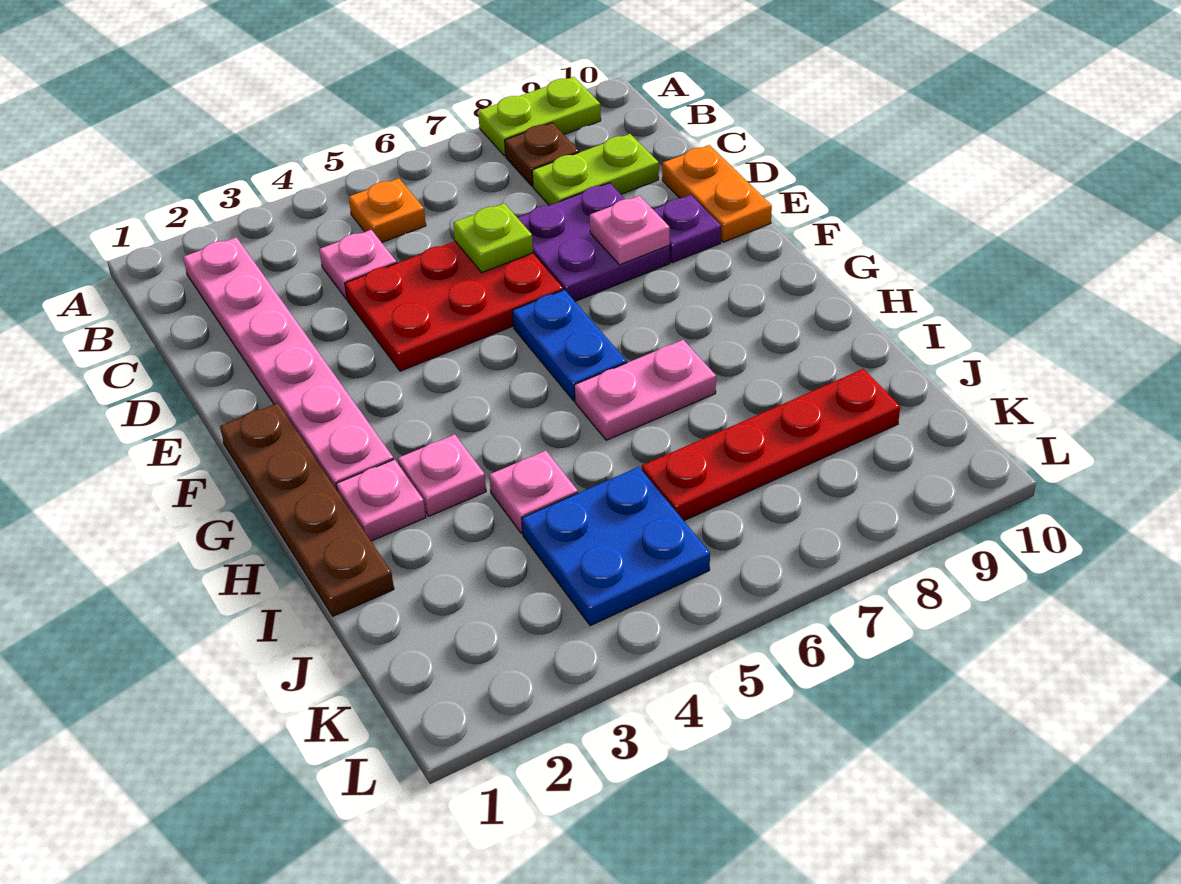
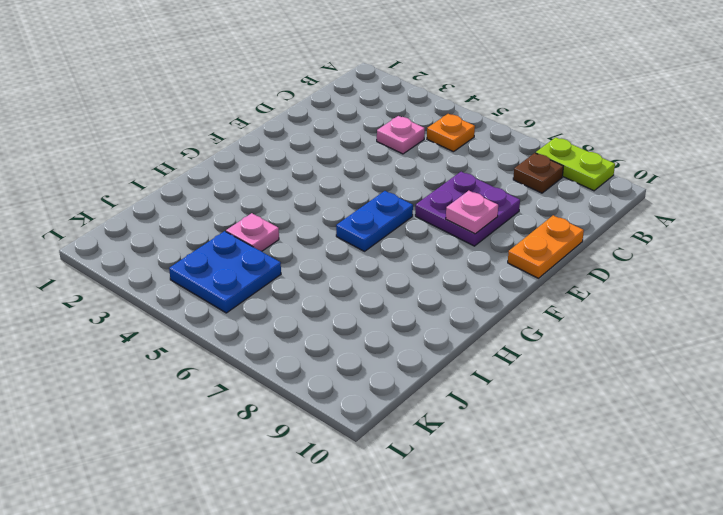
none -> pink 1x6 plate [183,237,394,490]
none -> lime 1x2 plate [532,134,659,206]
none -> red 2x3 plate [345,241,563,371]

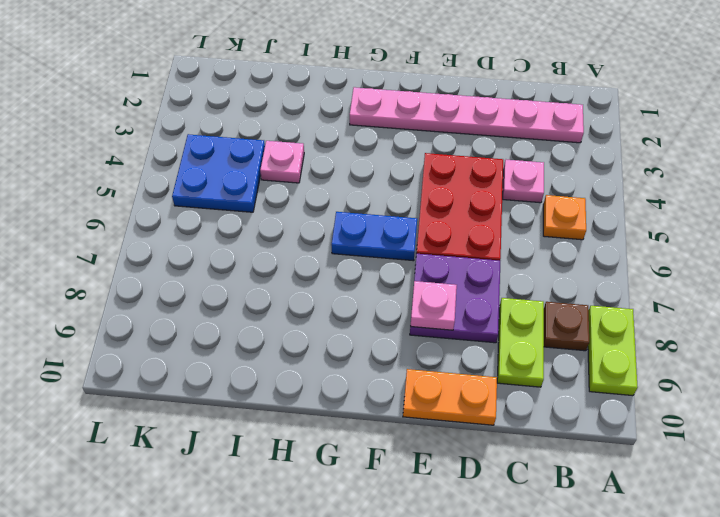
none -> purple 1x1 plate [653,195,721,263]
none -> brown 1x4 plate [220,403,394,616]
none -> pink 1x1 plate [336,459,426,541]

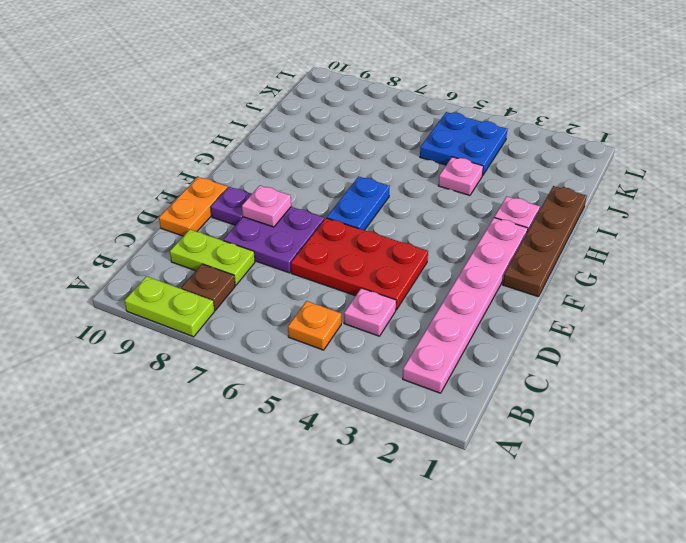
none -> pink 1x1 plate [398,434,486,516]
none -> pink 1x2 plate [574,340,716,440]
none -> red 1x4 plate [642,369,900,521]

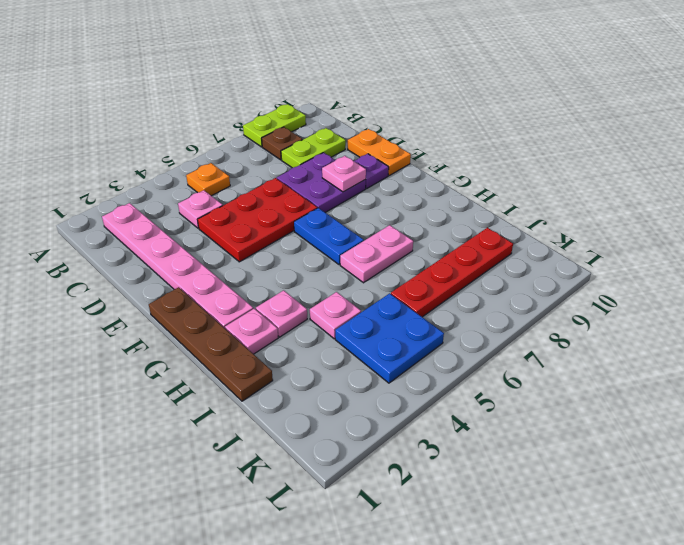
none -> lime 1x1 plate [453,203,533,273]

